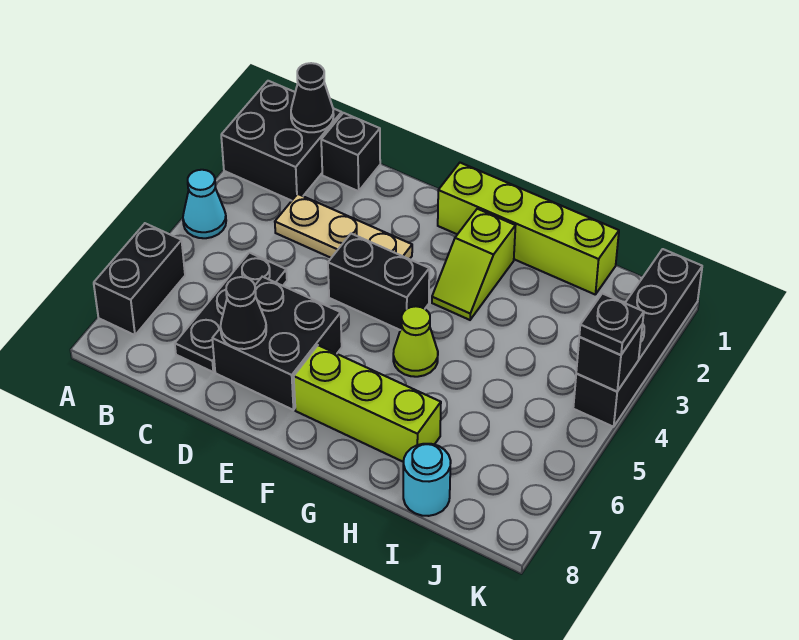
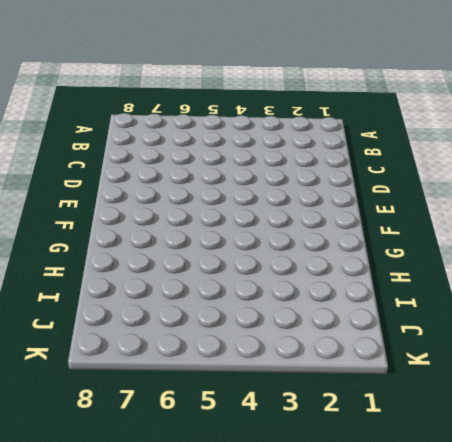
none -> black 2x2 brick [221,81,342,201]
none -> cyan 1x1 cone [183,170,226,238]
none -> black 1x2 brick [94,223,185,335]

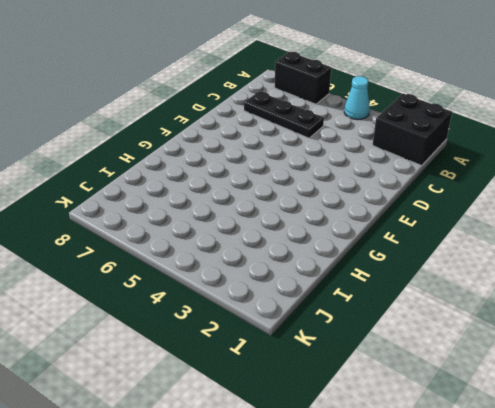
none -> black 1x1 brick [321,113,380,191]
none -> tan 1x3 plate [275,194,412,259]
none -> black 2x2 brick [212,277,342,410]

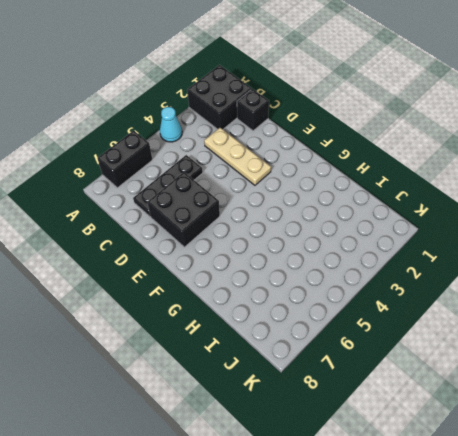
none -> black 1x2 brick [328,234,429,330]
none -> lime 1x4 brick [438,163,619,294]
none -> lime 1x3 brick [294,345,441,462]

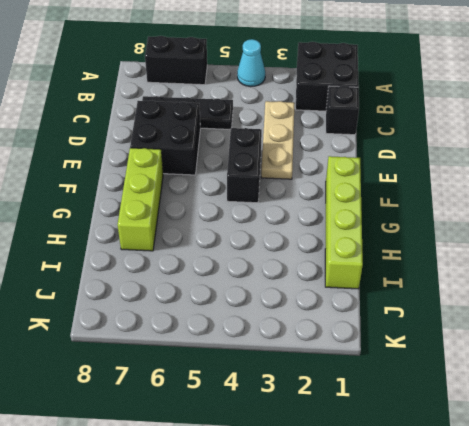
none -> lime 1x2 slope [432,209,516,320]
none -> lime 1x1 cone [393,306,438,377]
none -> cyan 1x1 round brick [403,444,451,516]

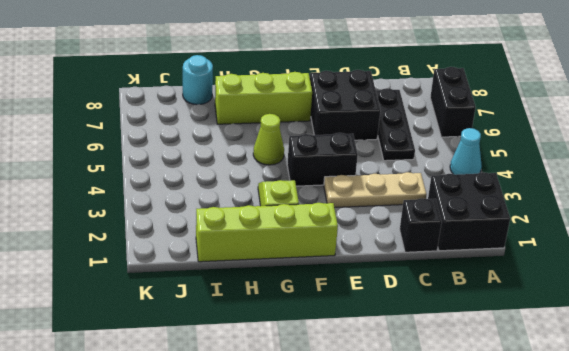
none -> black 1x4 brick [573,249,702,427]
none -> black 1x1 cone [291,63,334,132]
none -> black 1x1 cone [221,277,266,349]

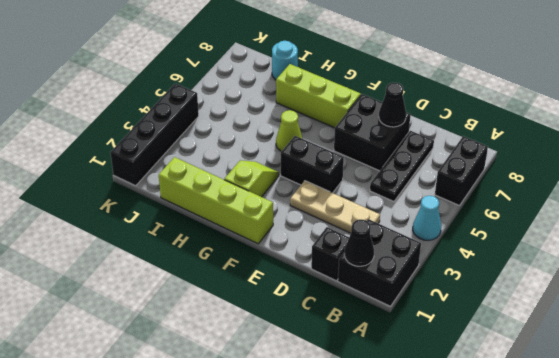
none -> black 1x1 brick [576,325,642,391]
none -> black 1x1 plate [579,293,644,355]

